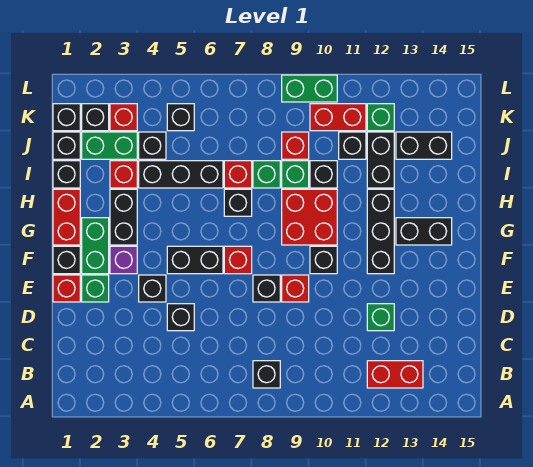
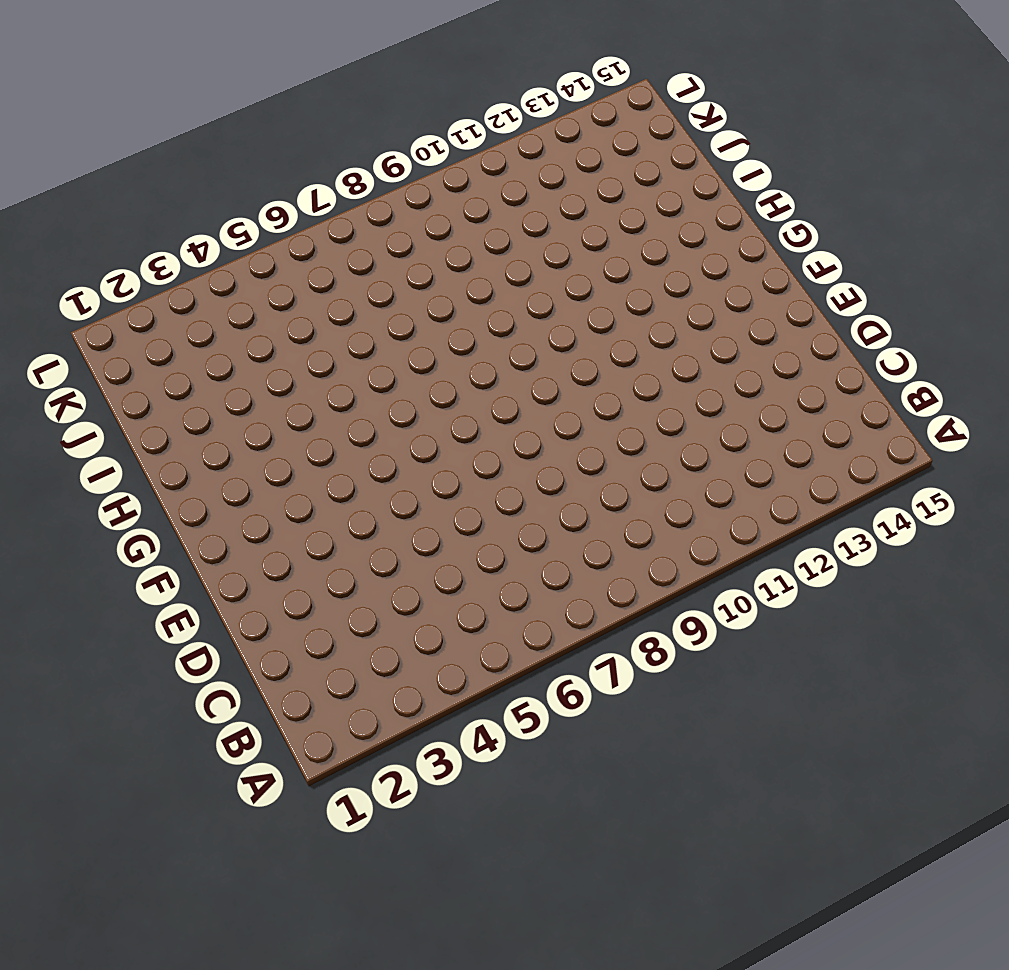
none -> black 1x1 brick [253,361,280,388]
none -> red 1x2 brick [367,361,423,388]
none -> black 1x1 brick [167,304,194,331]
none -> green 1x1 brick [367,304,394,331]

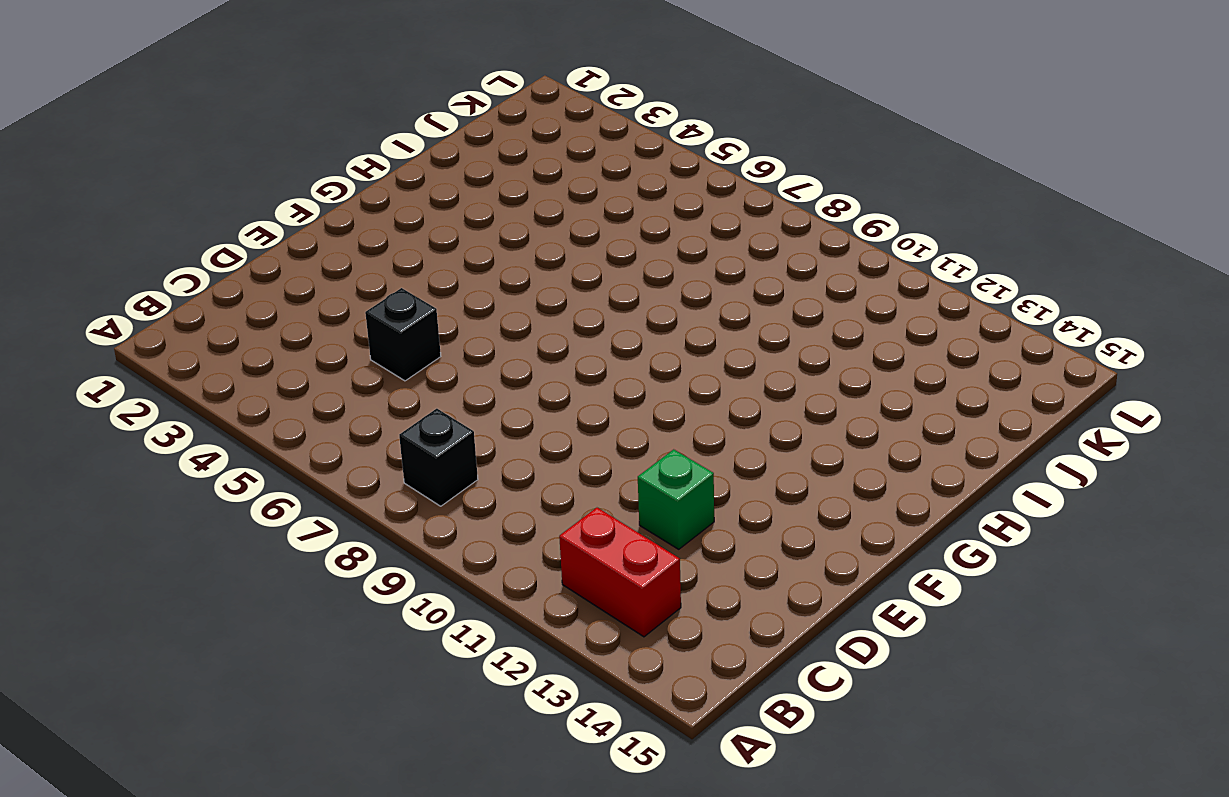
none -> red 1x1 brick [53,275,80,302]
none -> green 1x1 brick [82,275,109,302]
none -> black 1x1 brick [139,275,166,302]
none -> black 1x1 brick [253,275,280,302]

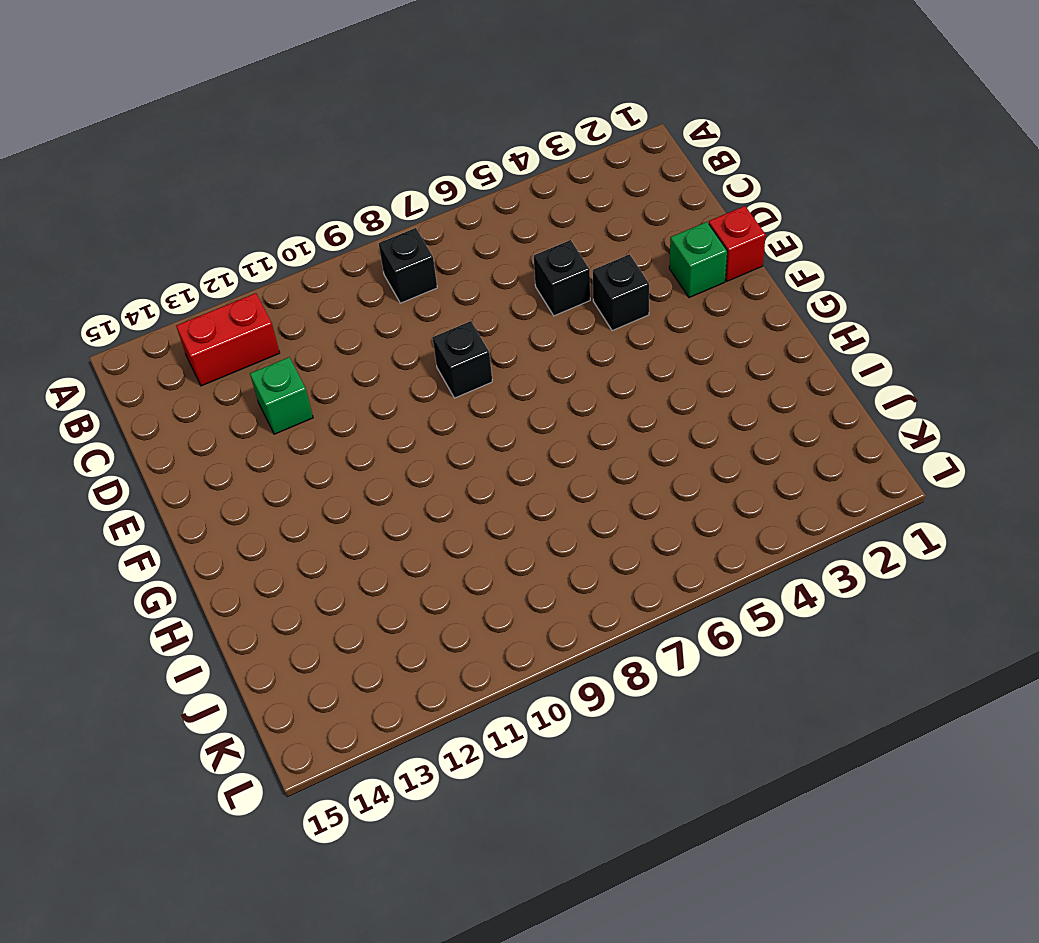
none -> red 1x1 brick [282,275,309,302]
none -> black 1x1 brick [53,246,80,274]
none -> green 1x2 brick [82,218,109,274]
none -> purple 1x1 brick [110,246,137,274]

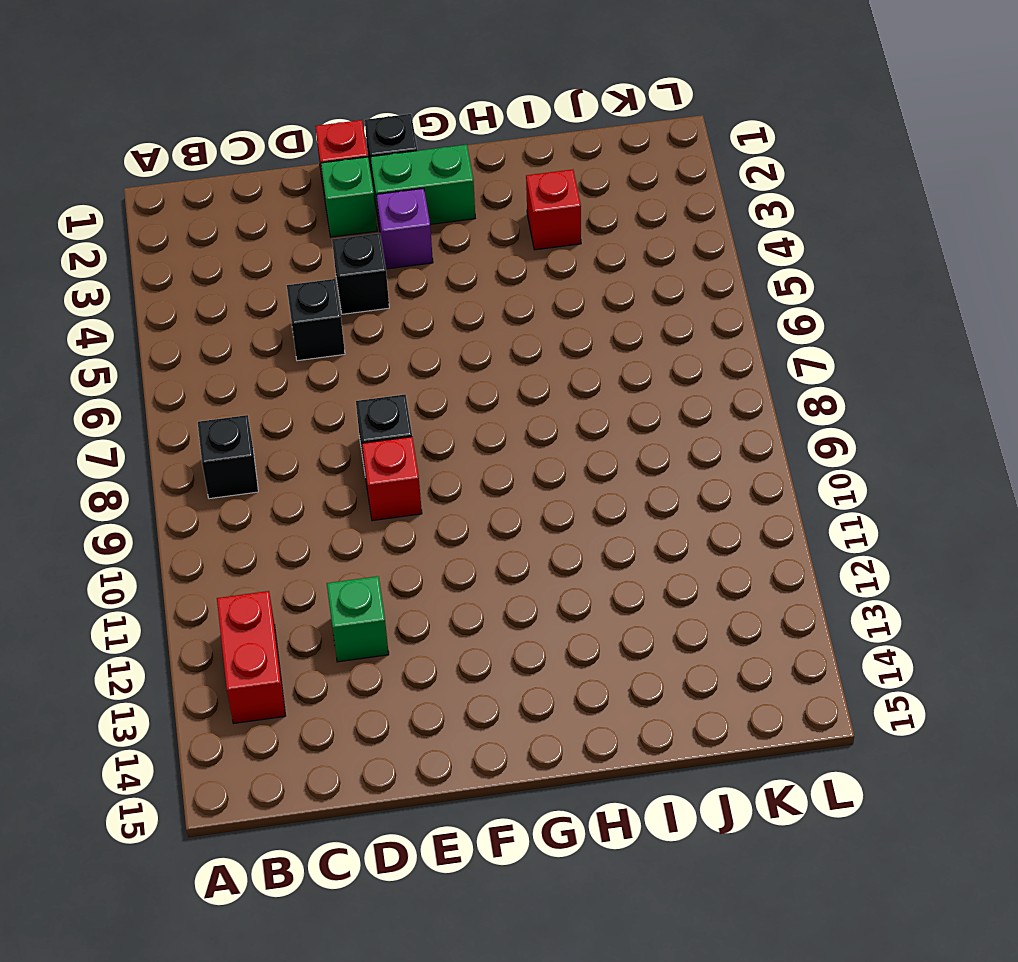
none -> black 1x2 brick [167,246,223,274]
none -> red 1x1 brick [224,246,252,274]
none -> black 1x1 brick [310,246,337,274]
none -> black 1x3 brick [367,189,394,274]

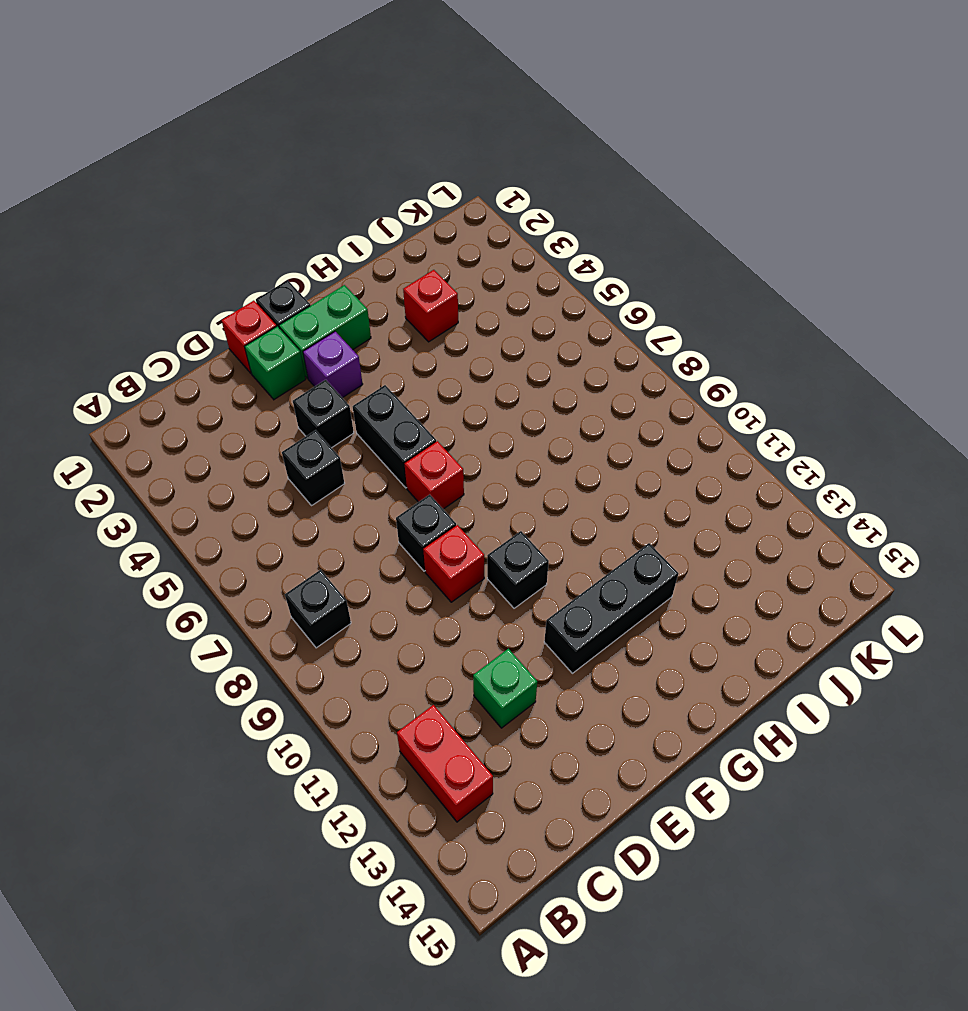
none -> red 1x2 brick [53,189,80,245]
none -> black 1x2 brick [110,189,137,245]
none -> red 2x2 brick [282,189,337,245]
none -> black 1x2 brick [396,218,452,245]

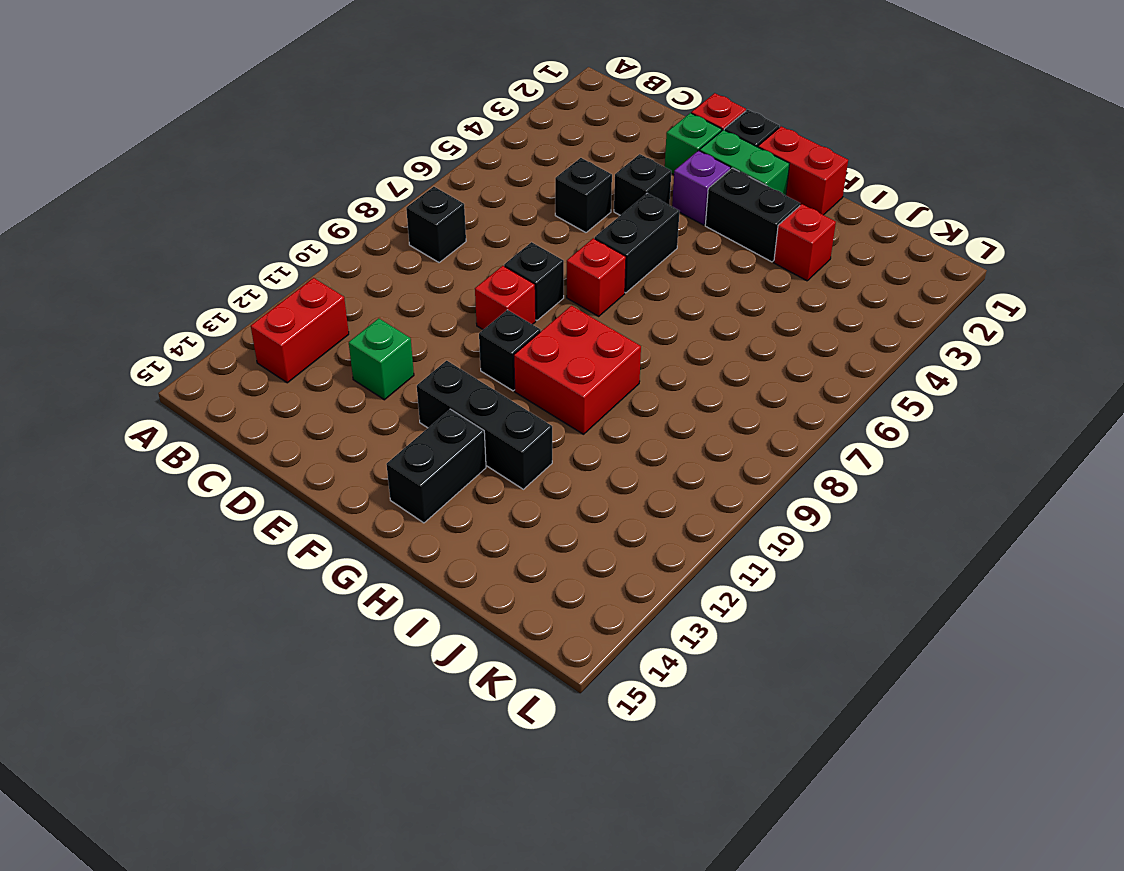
none -> black 1x1 brick [224,189,252,216]
none -> black 1x1 brick [53,161,80,188]
none -> black 1x3 brick [139,161,223,188]
none -> red 1x1 brick [224,161,252,188]

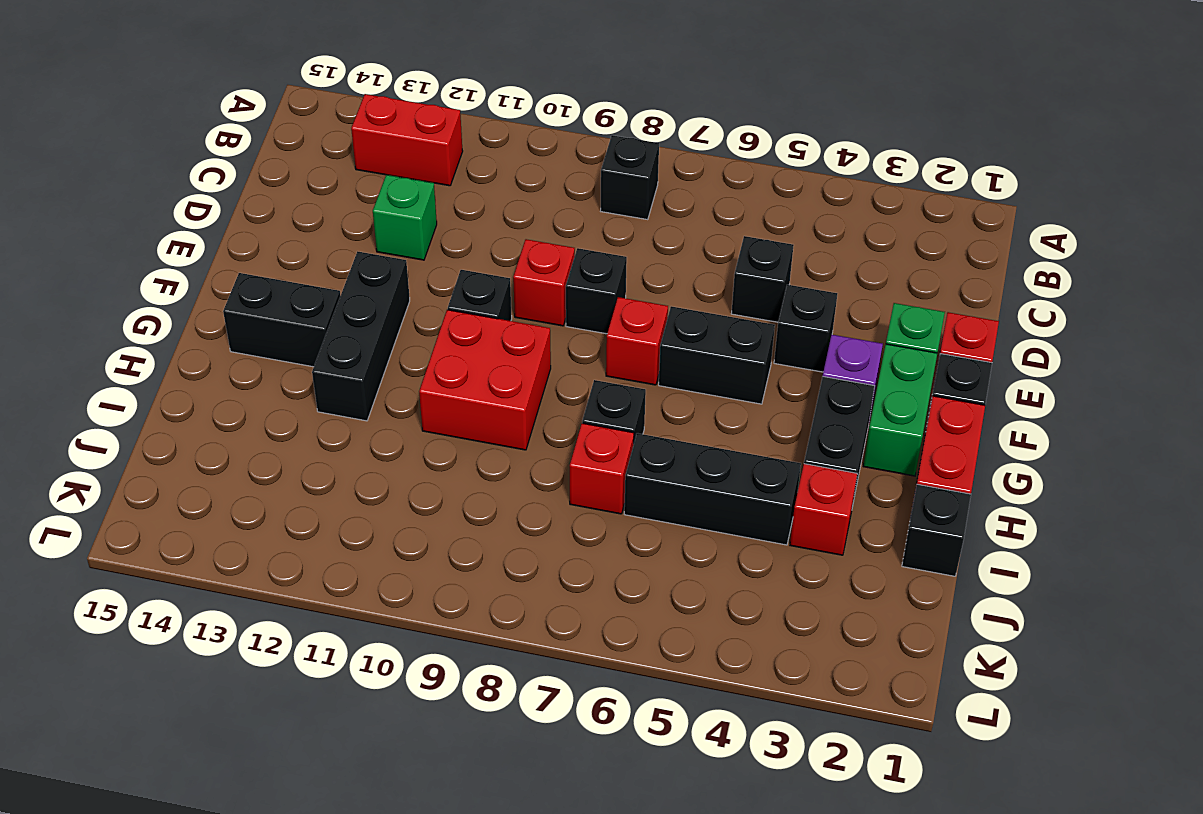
none -> green 1x1 brick [253,161,280,188]
none -> green 1x1 brick [282,161,309,188]
none -> black 1x1 brick [310,161,337,188]
none -> black 1x2 brick [367,132,394,188]

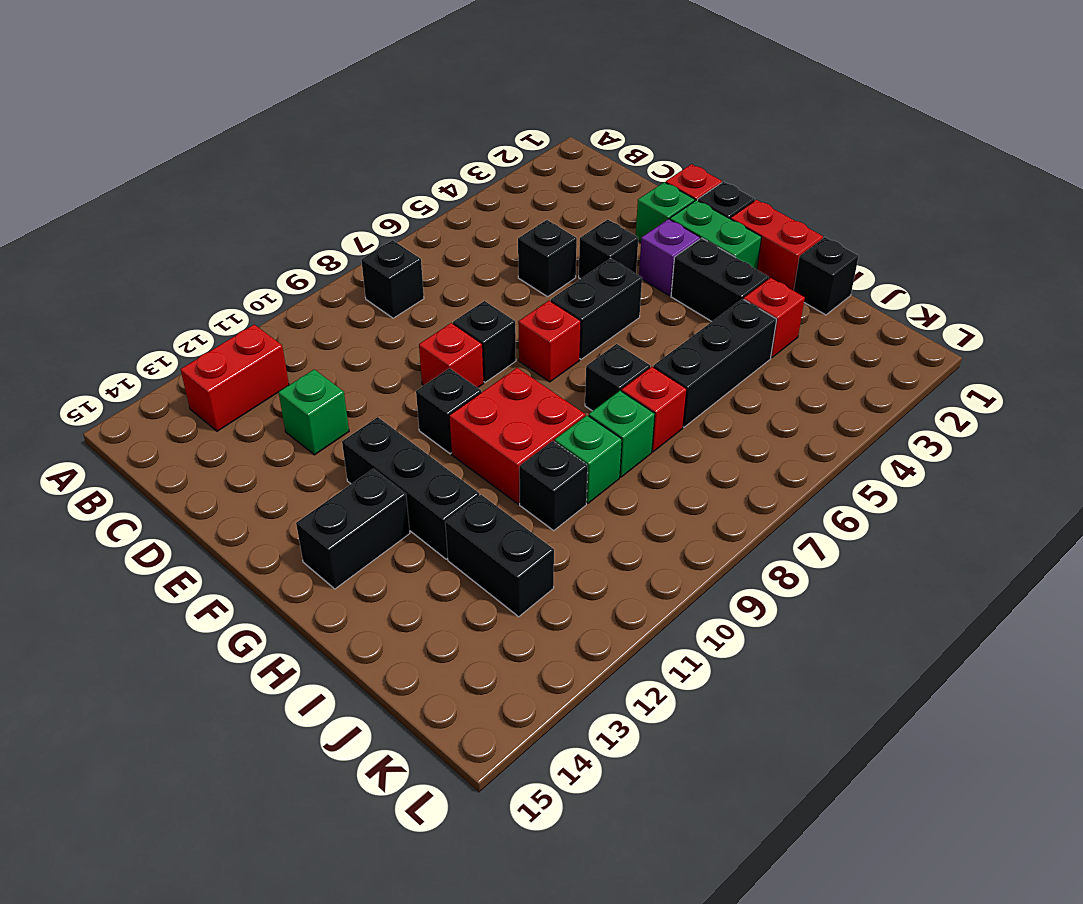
none -> black 1x1 brick [53,132,80,159]
none -> green 1x2 brick [82,132,137,159]
none -> black 1x1 brick [139,132,166,159]
none -> red 1x1 brick [282,132,309,159]

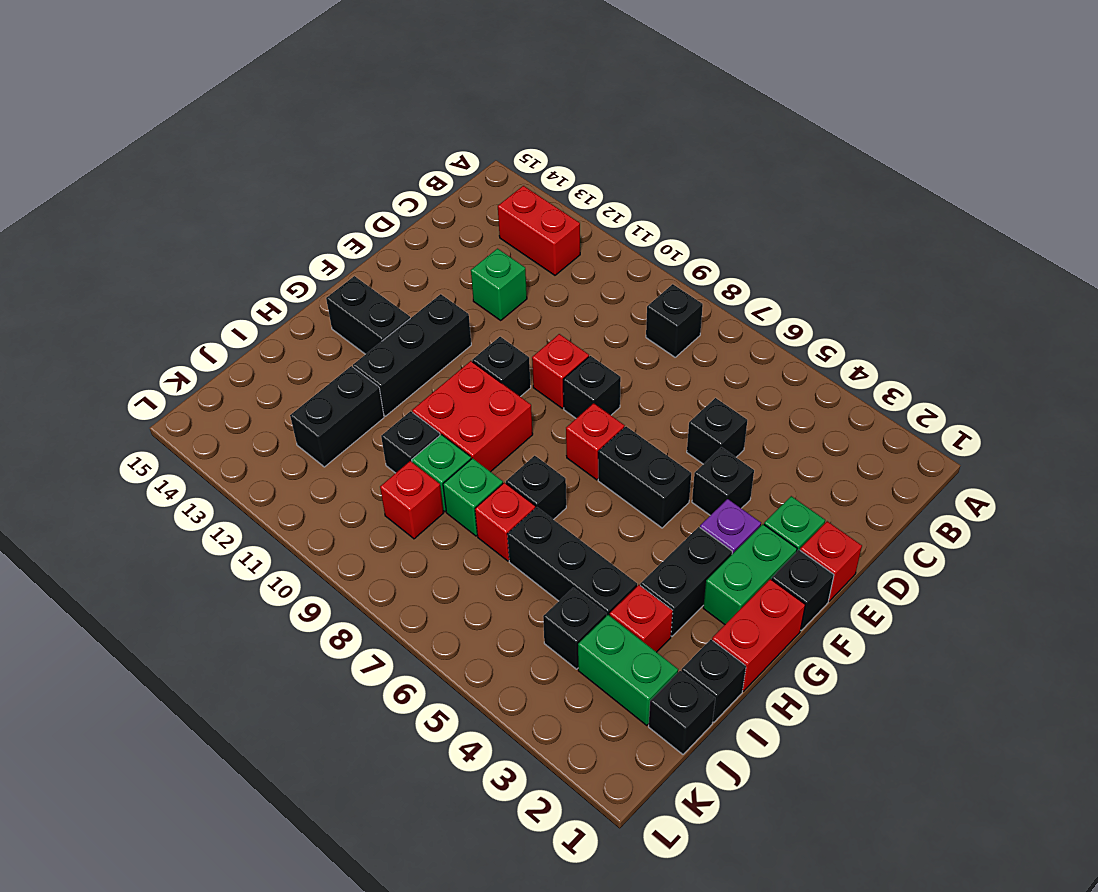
none -> black 1x1 brick [339,132,366,159]
none -> black 1x2 brick [396,132,452,159]
none -> black 1x1 brick [53,104,80,131]
none -> black 1x1 brick [82,104,109,131]

